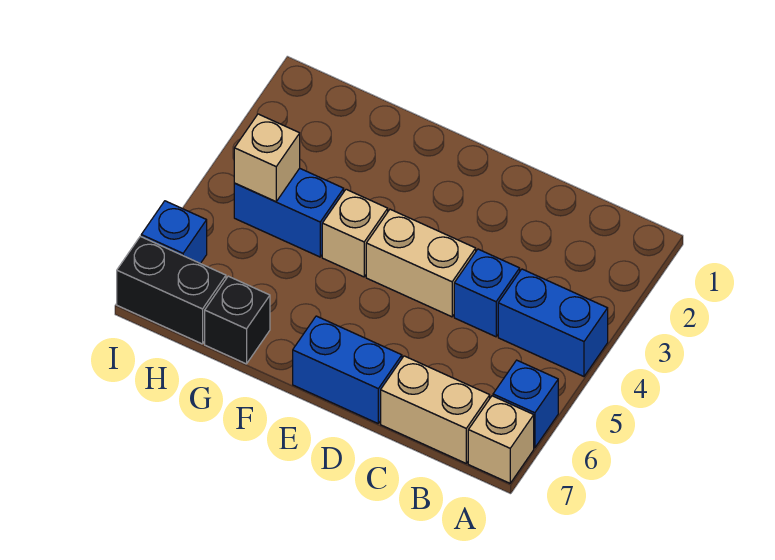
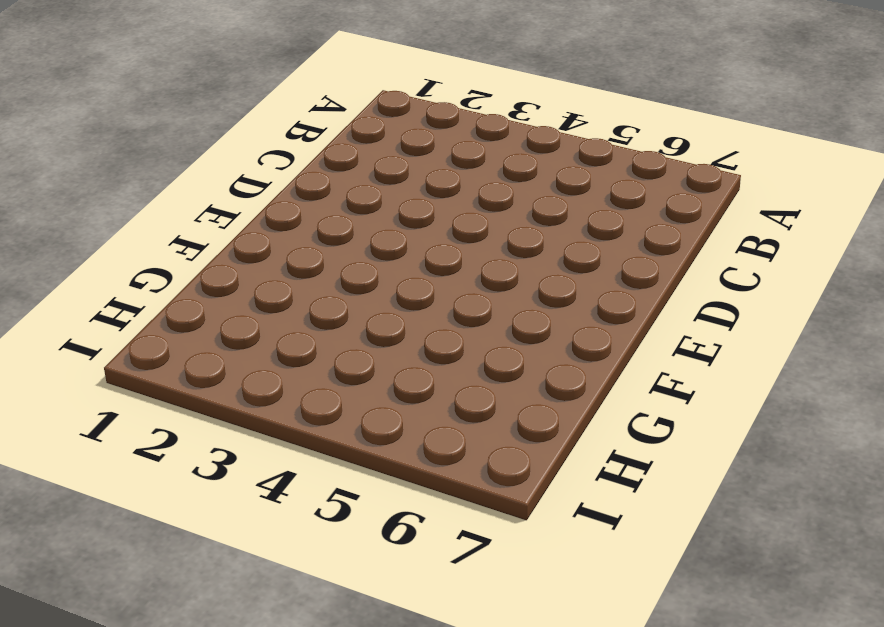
none -> blue 1x2 brick [498,269,608,377]
none -> blue 1x1 brick [493,360,558,448]
none -> tan 1x1 brick [468,396,534,483]

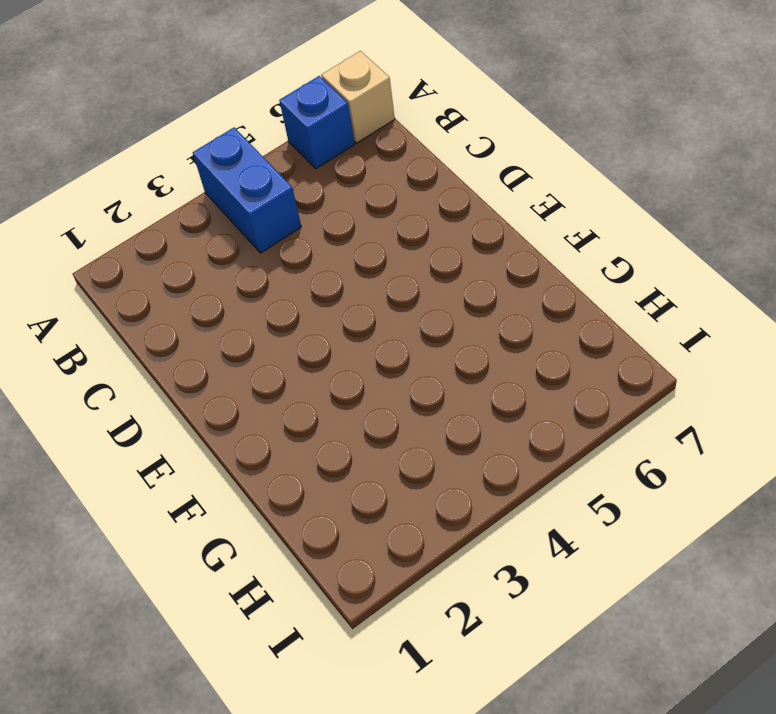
none -> tan 1x2 brick [381,356,490,463]
none -> blue 1x1 brick [454,249,520,337]
none -> tan 1x2 brick [366,209,476,317]

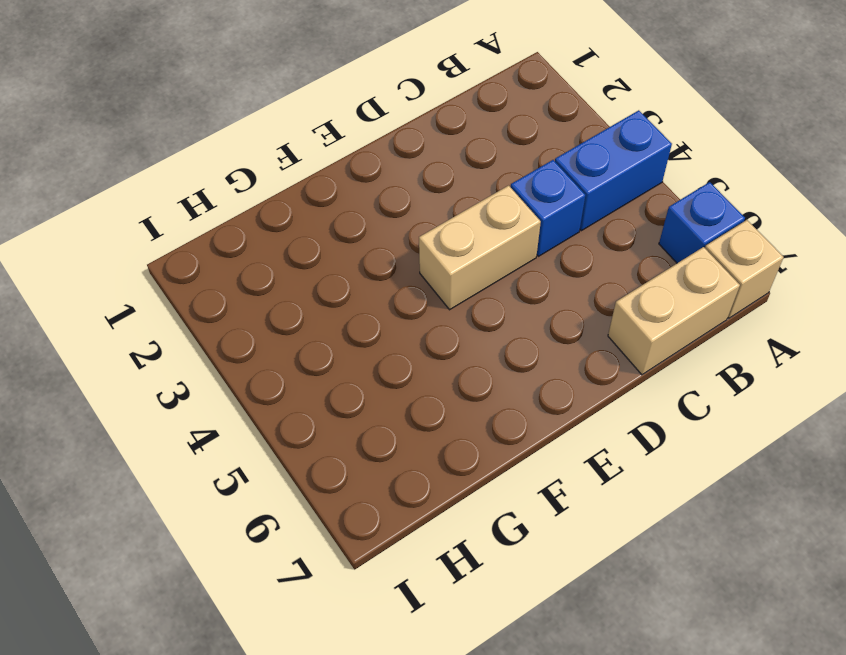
none -> blue 1x2 brick [293,316,402,423]
none -> tan 1x1 brick [322,189,388,277]
none -> blue 1x2 brick [234,168,344,257]

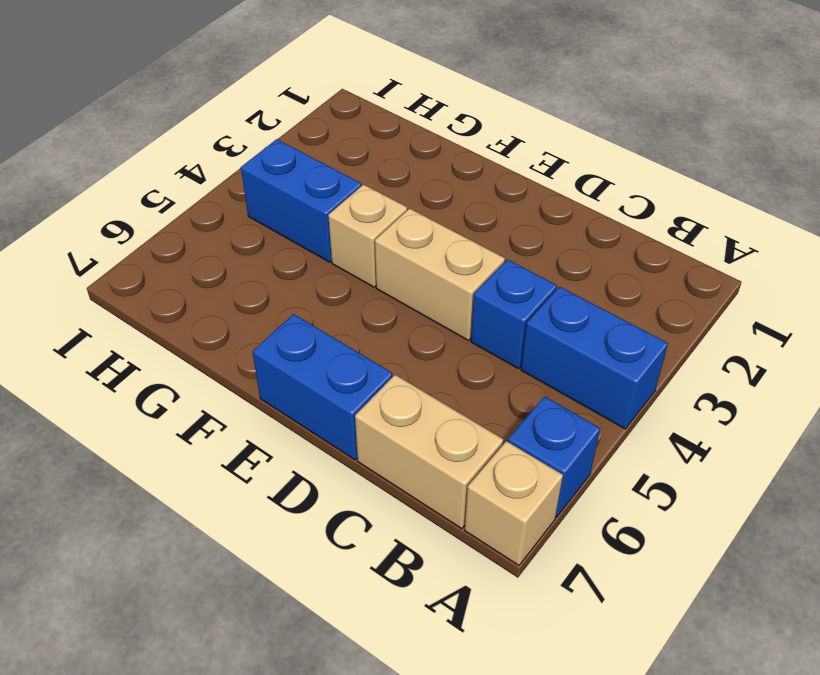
none -> black 1x1 brick [205,276,270,364]
none -> black 1x2 brick [117,236,226,344]
none -> blue 1x1 brick [141,201,207,263]

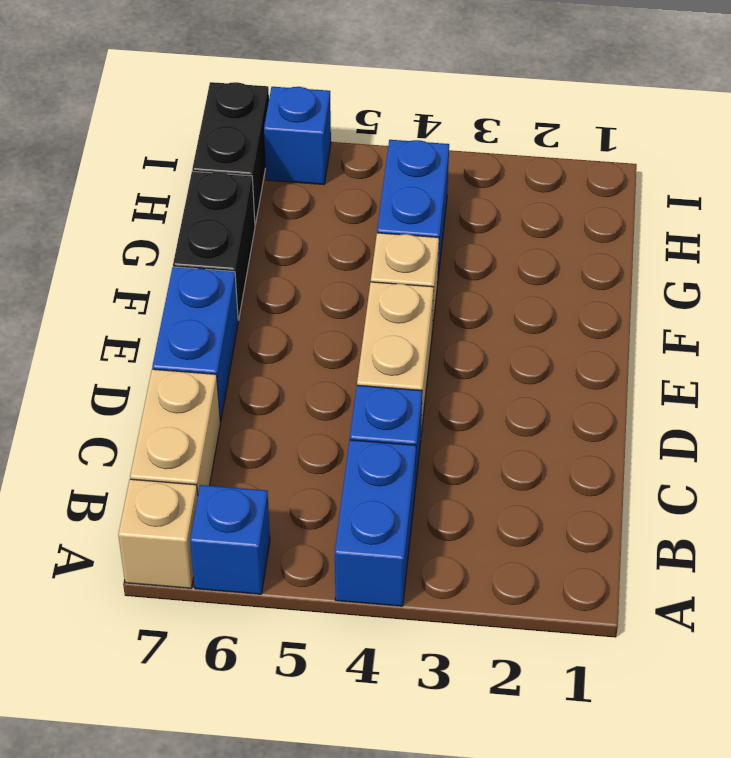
black 1x2 brick [173,171,255,320] -> black 1x1 brick [205,276,270,364]
none -> tan 1x1 brick [234,114,300,201]

